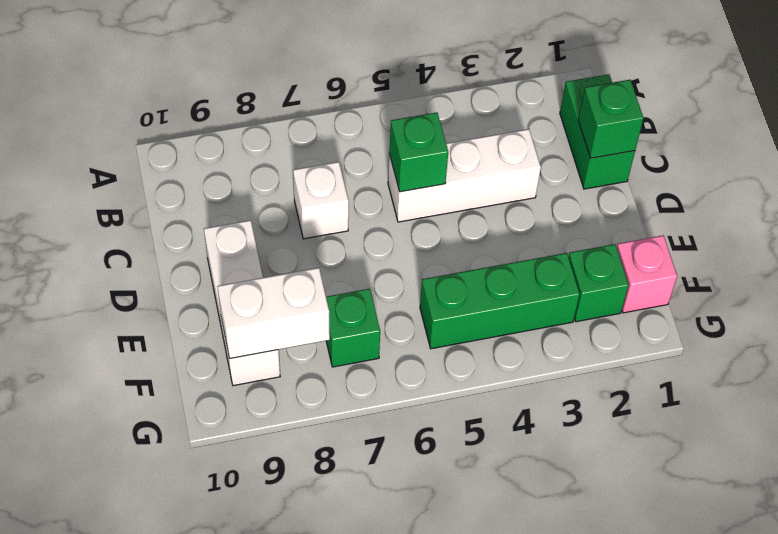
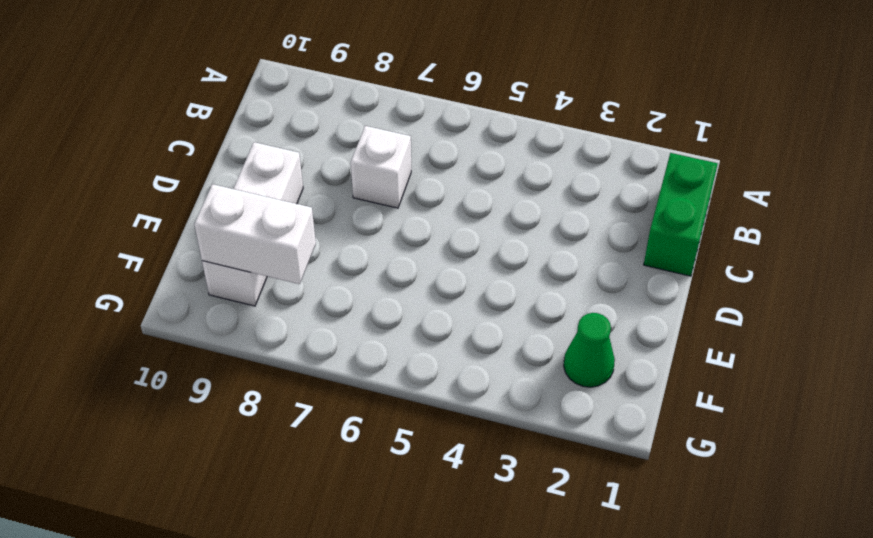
green 1x1 cone [564,313,615,387] -> green 1x1 brick [568,244,629,322]
none -> white 1x3 brick [388,129,541,222]
none -> pink 1x1 brick [617,235,677,313]

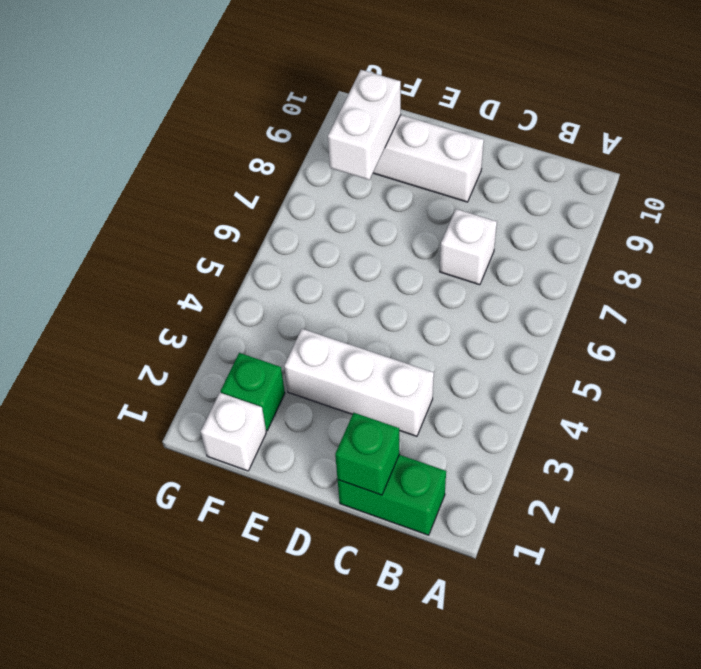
white 1x3 brick [284,329,434,436] -> white 1x3 brick turned to [388,129,541,222]
white 1x1 brick [201,393,266,471] -> pink 1x1 brick [617,235,677,313]
none -> green 1x3 brick [420,253,580,349]
none -> green 1x1 brick [326,289,380,367]

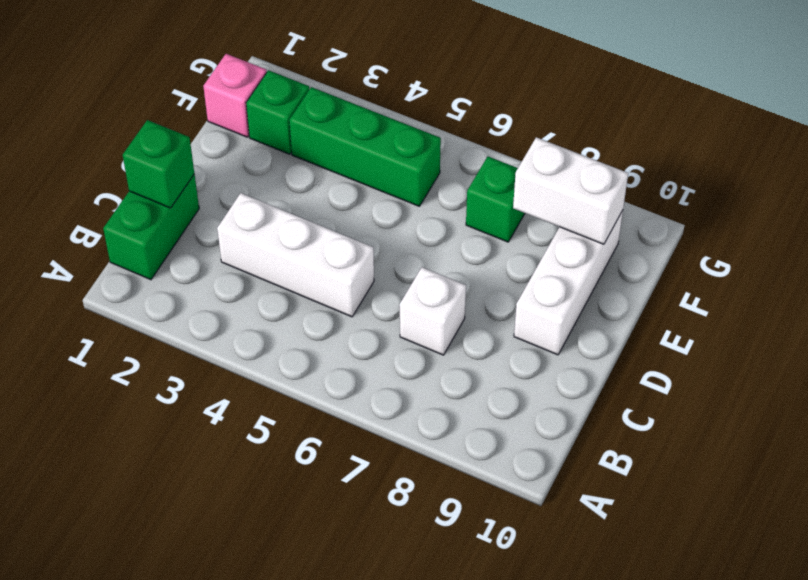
none -> green 1x1 brick [389,113,448,192]

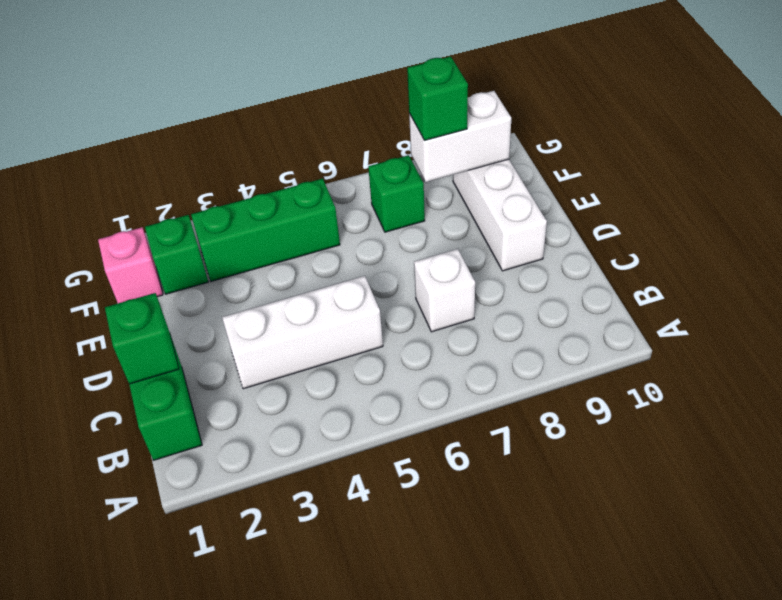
green 1x1 brick [407,56,468,140] -> green 1x1 brick moved to [389,113,448,192]

